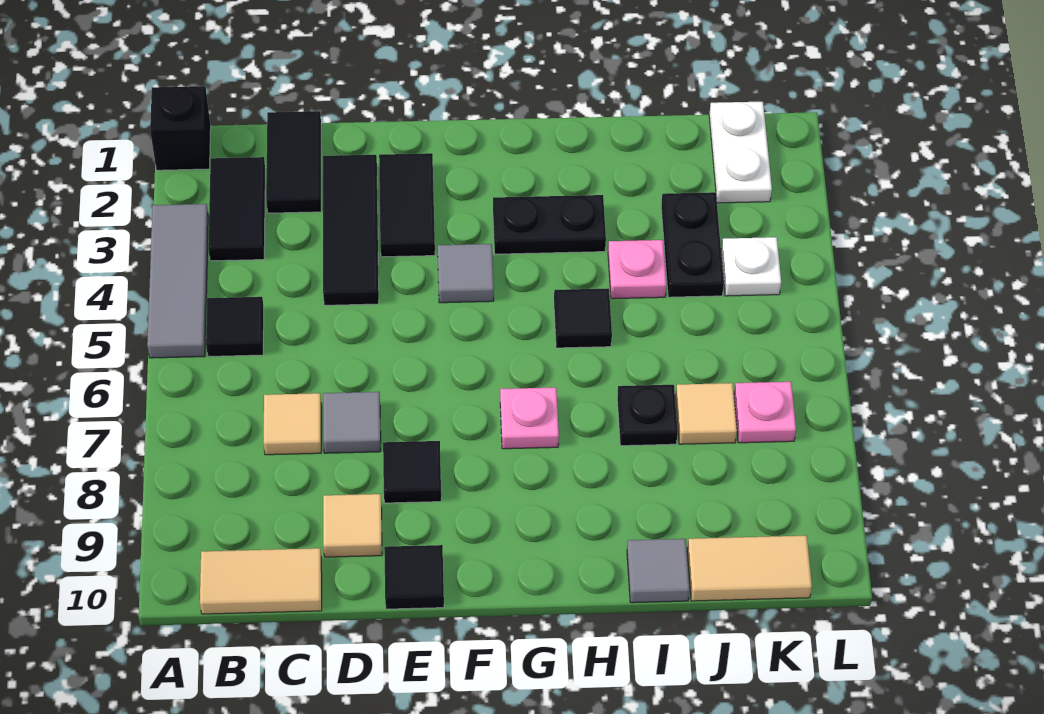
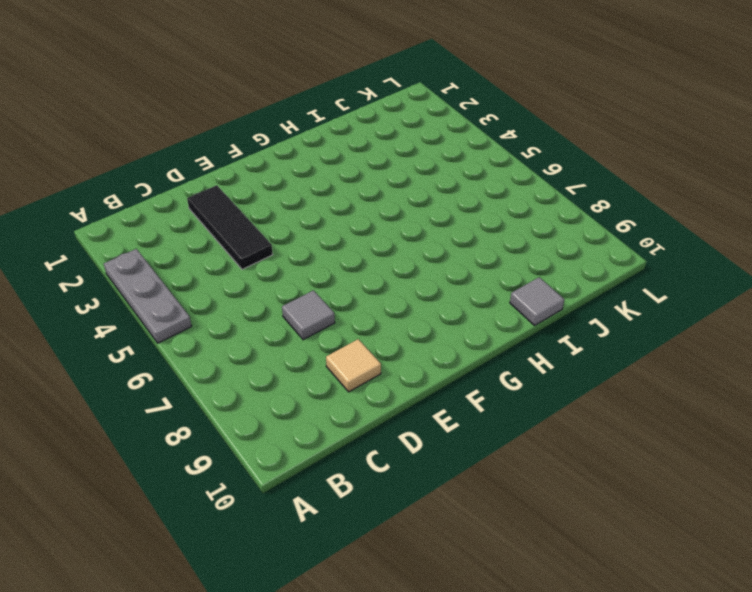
grey 1x3 plate [104,249,192,343] -> grey 1x3 tile [147,204,208,358]
none -> black 1x1 brick [150,86,211,170]
none -> black 1x2 tile [208,157,265,261]
none -> black 1x1 tile [206,297,264,356]

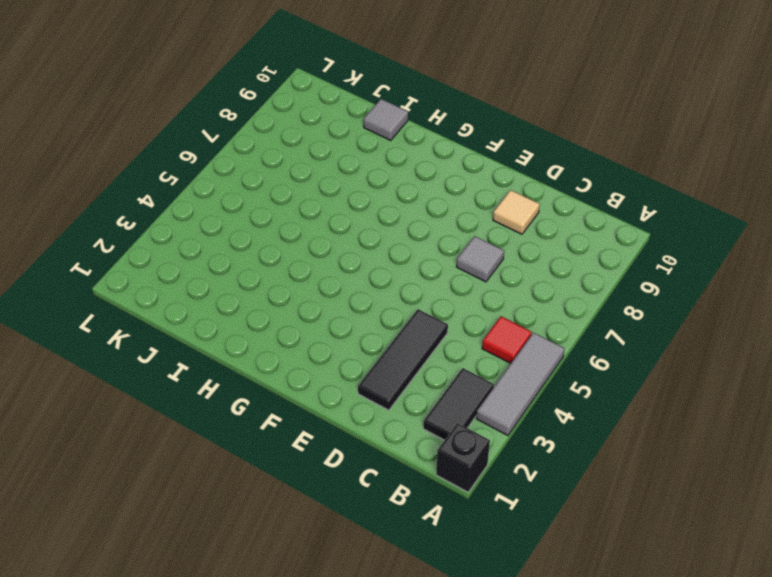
red 1x1 tile [482,316,532,363] -> black 1x1 tile [206,297,264,356]
none -> tan 1x2 tile [200,548,322,614]
none -> black 1x2 tile [266,111,321,213]
none -> tan 1x1 tile [263,393,321,455]

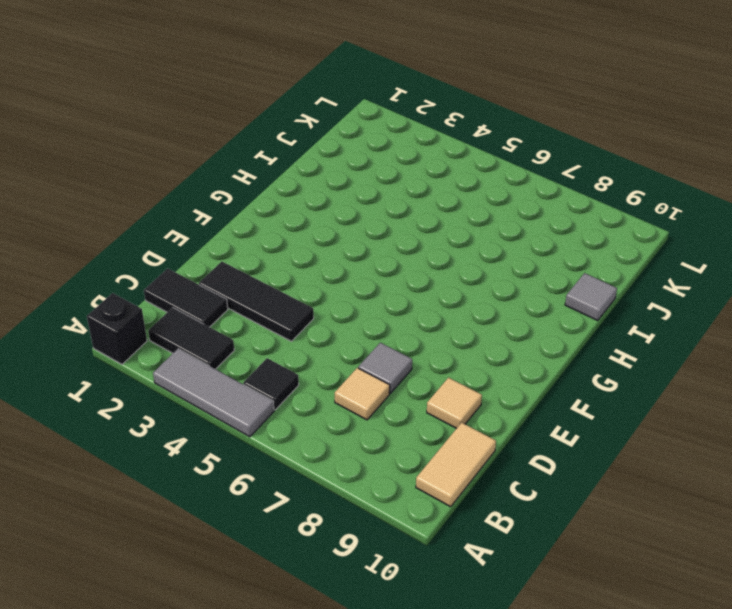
none -> black 1x2 tile [379,153,435,257]
none -> black 1x1 tile [383,441,441,503]
none -> black 1x1 tile [384,545,444,609]

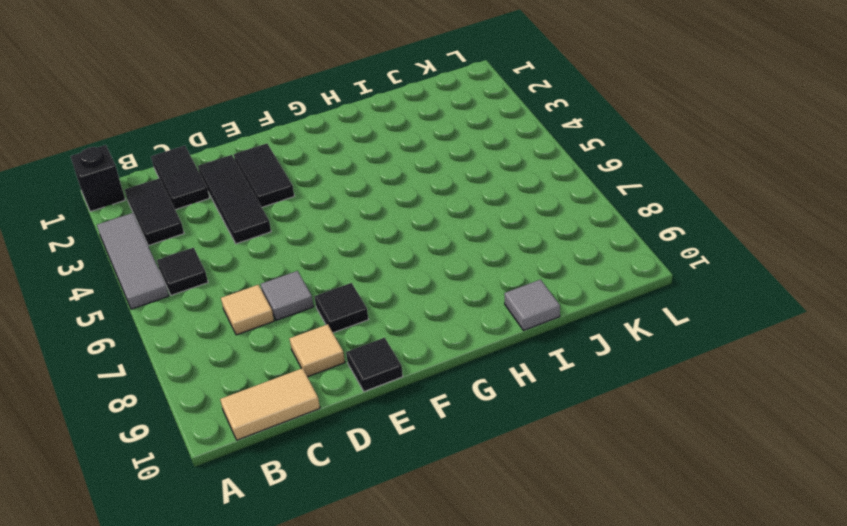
none -> grey 1x1 tile [438,244,494,303]
none -> black 1x2 plate [493,195,606,254]
none -> pink 1x1 plate [500,387,559,449]

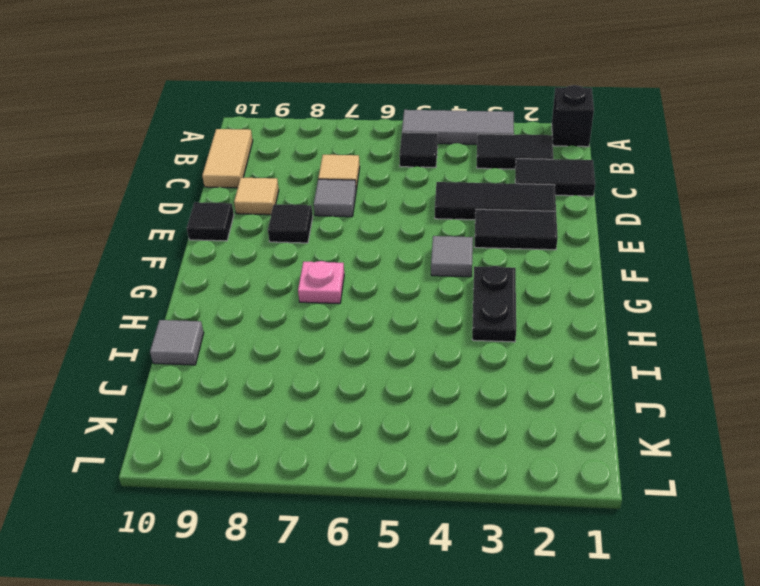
none -> black 1x1 tile [554,288,612,348]
none -> pink 1x1 plate [608,240,666,299]
none -> black 1x1 plate [617,385,678,446]

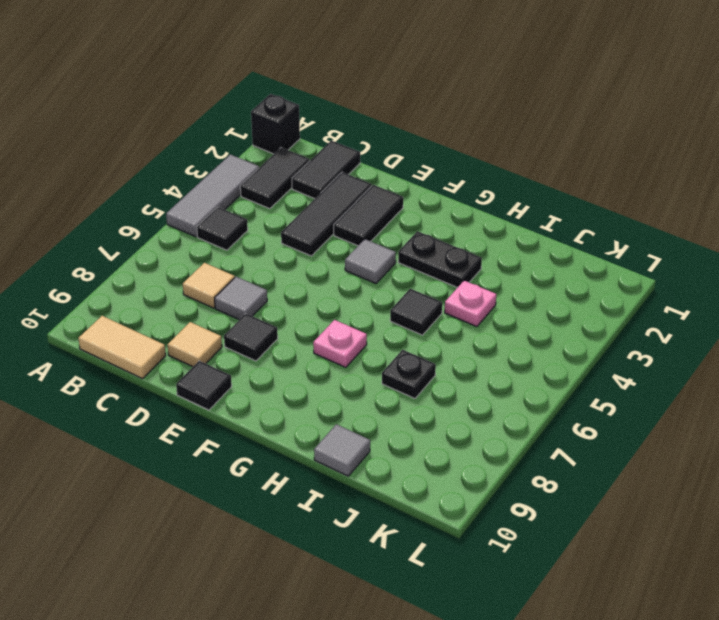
none -> black 1x2 plate [661,192,724,297]
none -> tan 1x1 tile [676,383,737,444]
none -> tan 1x2 tile [687,536,812,601]

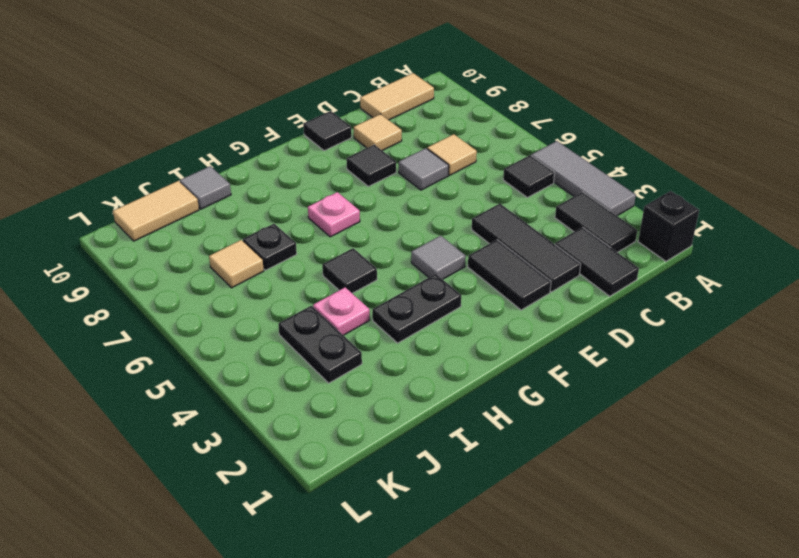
none -> white 1x2 plate [709,102,772,203]
none -> white 1x1 plate [721,237,781,296]
none -> pink 1x1 plate [734,382,796,443]

